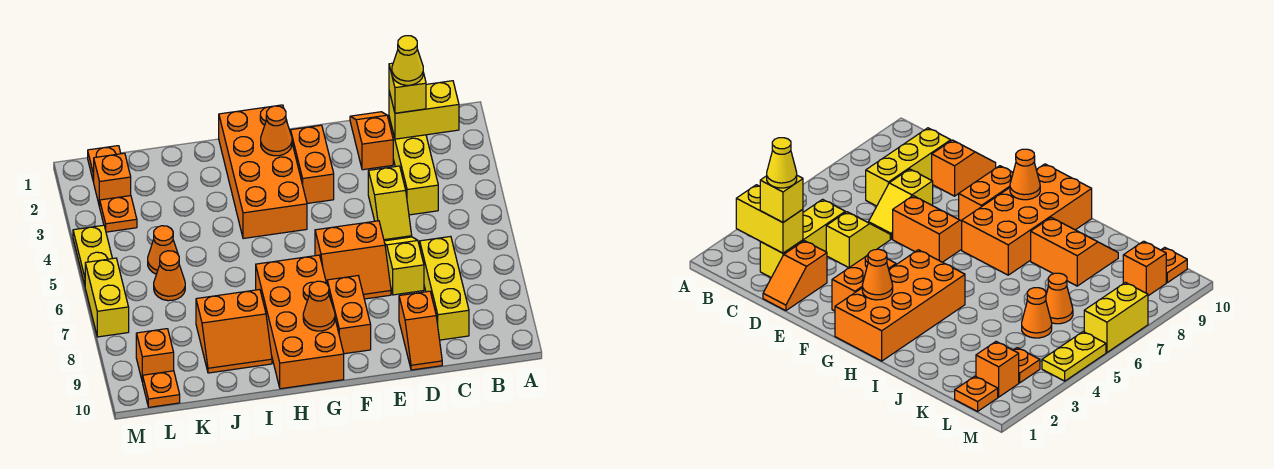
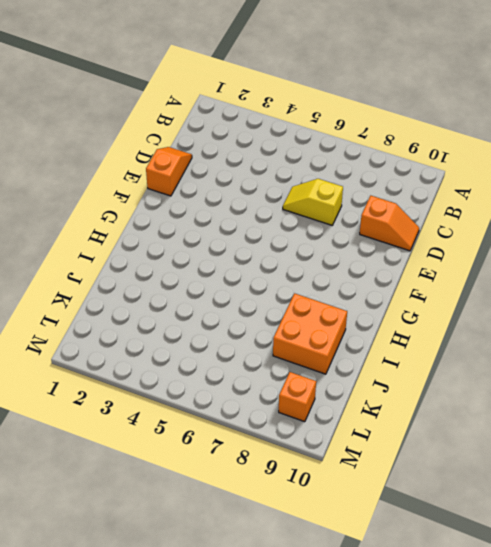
orange 1x2 slope [146,147,192,196] -> orange 1x2 slope turned to [350,112,393,170]
orange 2x2 brick [273,293,347,374] -> orange 2x2 slope [196,290,272,373]
none -> yellow 1x3 brick [389,117,438,215]
none -> yellow 1x3 brick [420,236,469,340]
none -> yellow 1x2 slope [368,166,412,241]

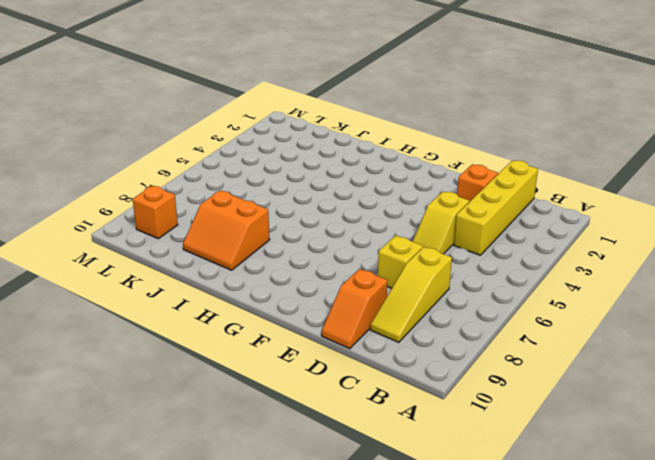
yellow 1x4 brick [454,160,538,255] -> yellow 1x3 brick [389,117,438,215]
yellow 1x3 slope [370,247,452,342] -> yellow 1x3 brick [420,236,469,340]
none -> orange 2x2 slope [315,221,391,299]
none -> orange 1x2 brick [291,125,334,203]
none -> orange 1x2 brick [327,276,371,354]

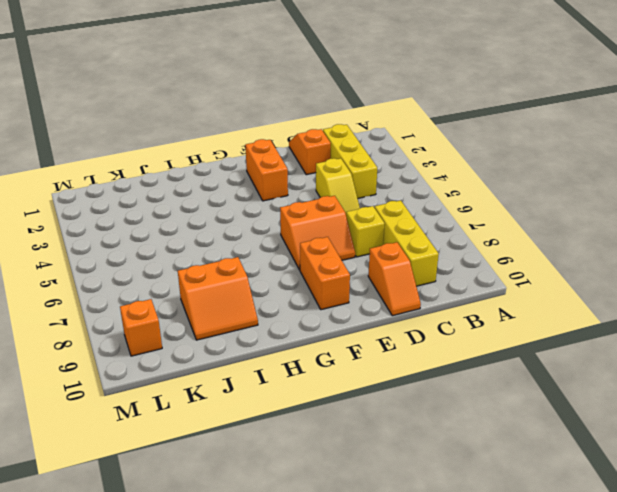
none -> orange 2x4 brick [219,105,307,239]
none -> orange 2x4 brick [256,255,344,389]
none -> orange 1x1 cone [148,226,178,274]

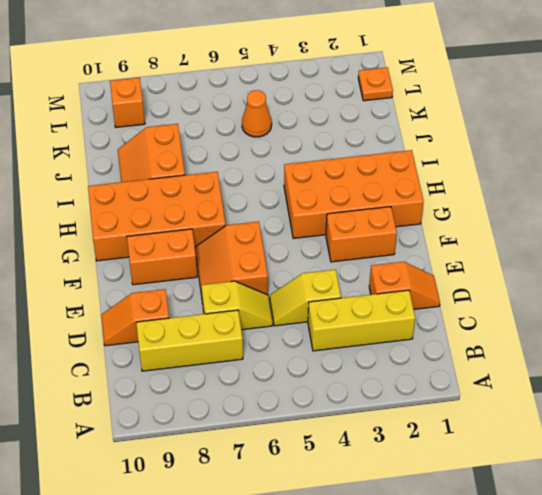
none -> orange 1x1 cone [154,251,185,301]
none -> orange 1x1 brick [93,153,131,207]
none -> orange 1x1 plate [100,196,137,232]

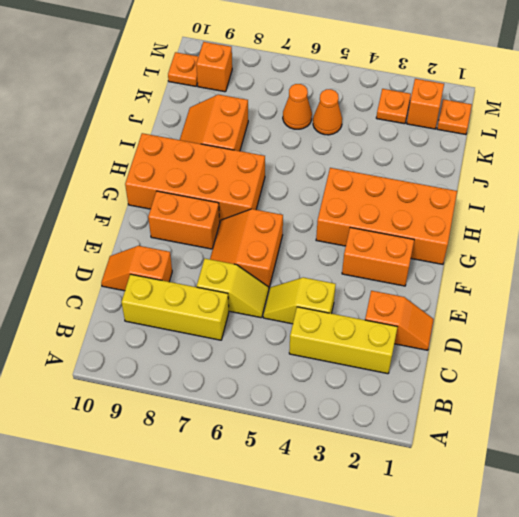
none -> yellow 1x2 plate [73,225,112,285]
none -> yellow 1x2 brick [85,258,129,337]
none -> yellow 1x2 brick [389,81,459,139]

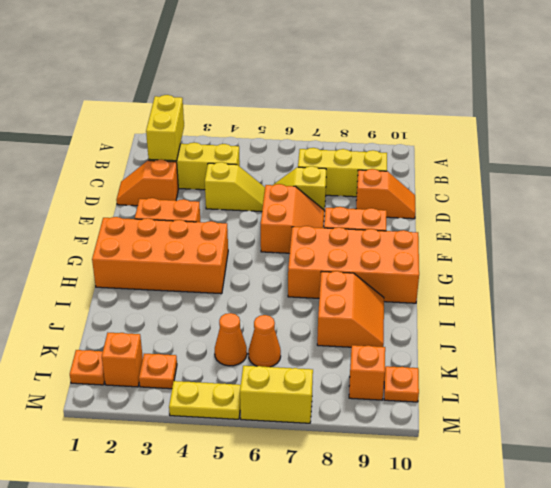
none -> orange 1x1 cone [261,106,292,156]
none -> orange 1x1 cone [303,281,335,331]
none -> yellow 1x1 brick [389,63,426,113]

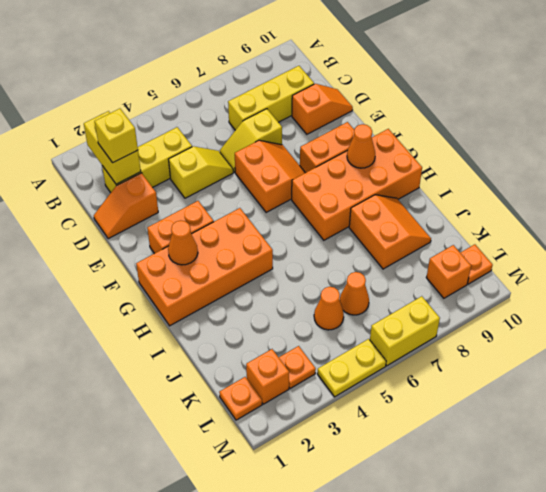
none -> yellow 1x1 cone [392,36,423,85]

